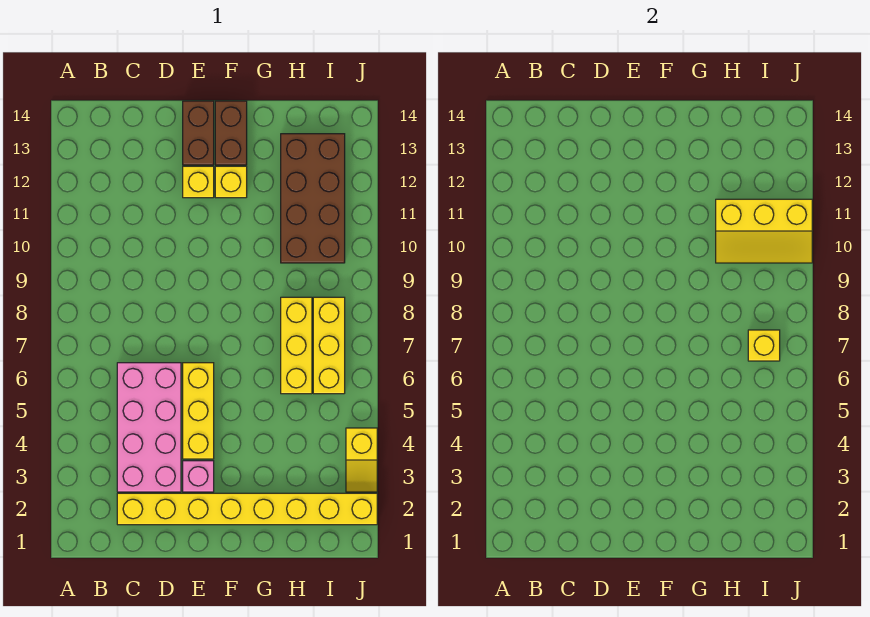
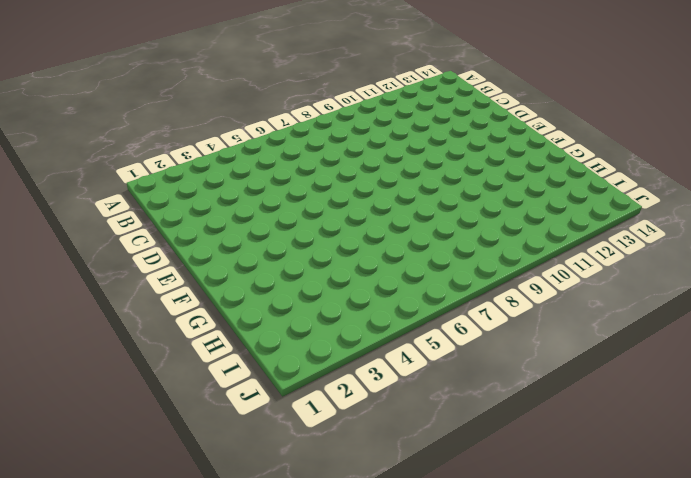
none -> yellow 1x8 brick [117,493,377,525]
none -> pink 2x4 brick [117,363,181,492]
none -> pink 1x1 brick [183,461,214,492]

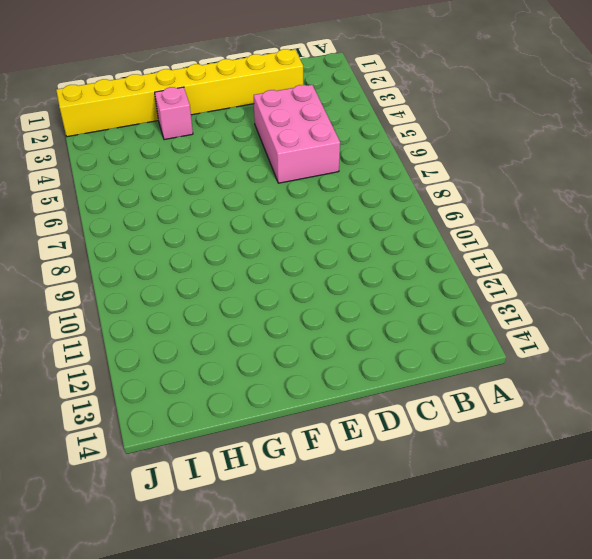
pink 2x3 brick [254,85,340,183] -> pink 2x4 brick [117,363,181,492]
pink 1x1 brick [155,87,193,140] -> pink 1x1 brick moved to [183,461,214,492]
none -> yellow 1x3 brick [183,363,214,459]
none -> yellow 1x1 brick [183,166,214,198]
none -> brown 1x2 brick [183,101,214,165]

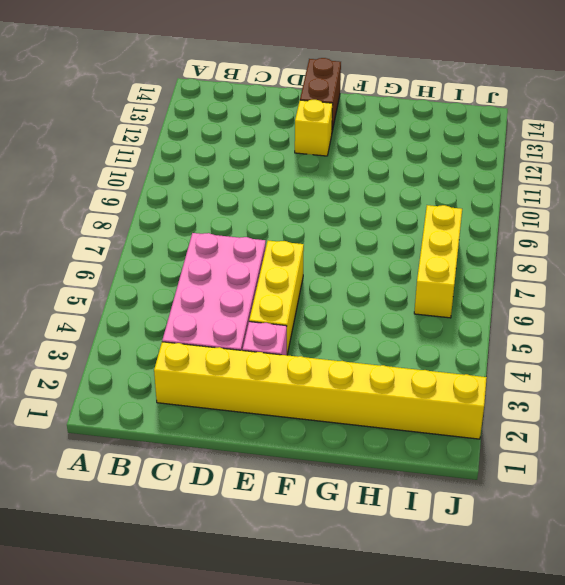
none -> yellow 1x1 brick [215,166,247,198]
none -> brown 1x2 brick [215,101,247,165]
none -> yellow 1x3 brick [281,297,312,394]

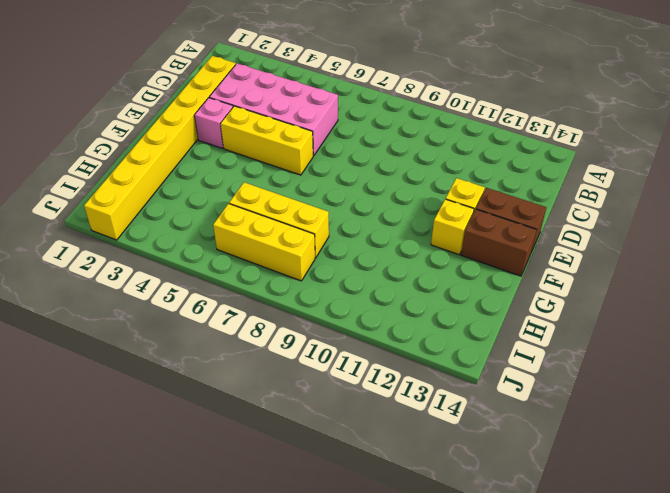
none -> brown 2x4 brick [281,134,345,263]
none -> yellow 1x2 slope [346,428,377,492]
none -> yellow 2x3 slope [716,199,812,263]

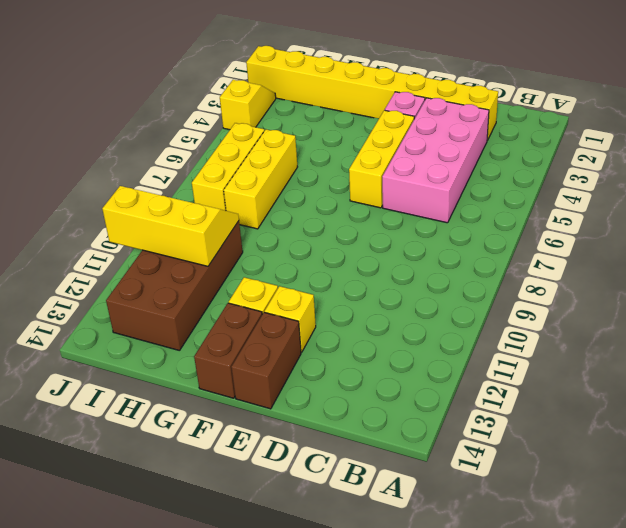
none -> yellow 1x1 brick [748,330,780,361]

